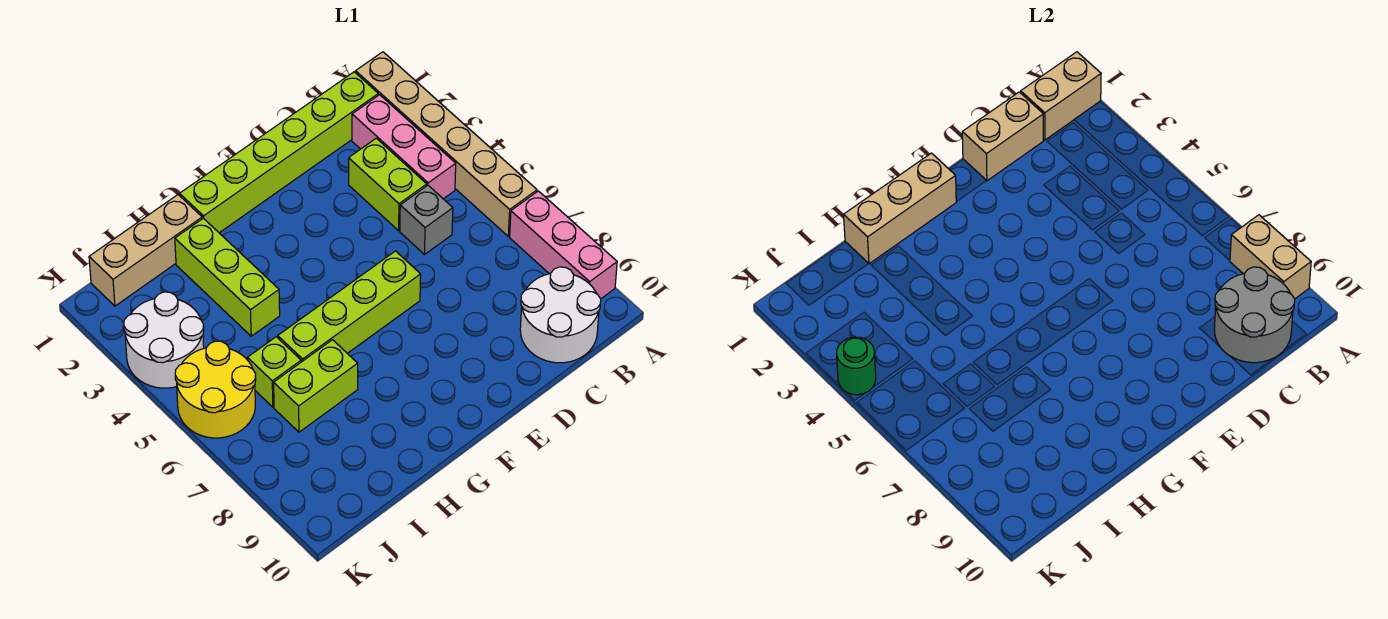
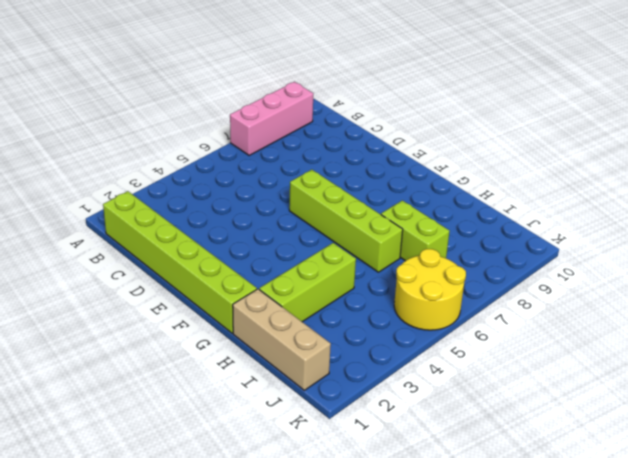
none -> tan 1x6 brick [356,52,537,236]
none -> pink 1x3 brick [352,95,456,199]
none -> white 2x2 round brick [520,267,601,363]

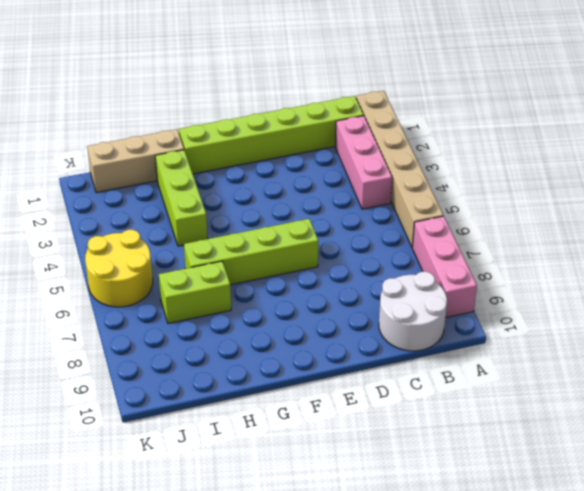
none -> lime 1x2 brick [349,138,427,231]
none -> grey 1x1 brick [400,185,453,254]
none -> lime 1x1 brick [247,337,301,407]

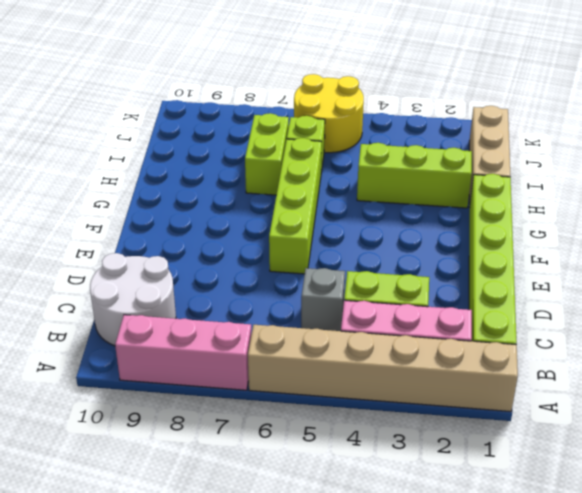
none -> white 2x2 round brick [124,292,204,388]
none -> tan 1x2 brick [1021,52,1101,140]
none -> tan 1x2 brick [1230,215,1311,299]

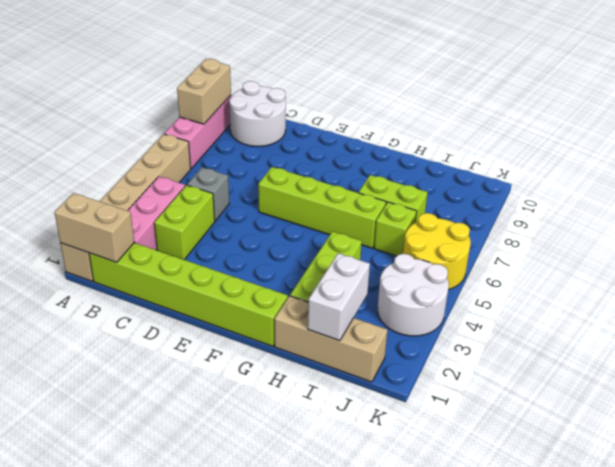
white 1x2 brick [308,253,370,341] -> none
none -> grey 2x2 round brick [1214,267,1295,363]
none -> tan 1x2 brick [962,92,1043,181]
none -> tan 1x3 brick [844,153,956,264]

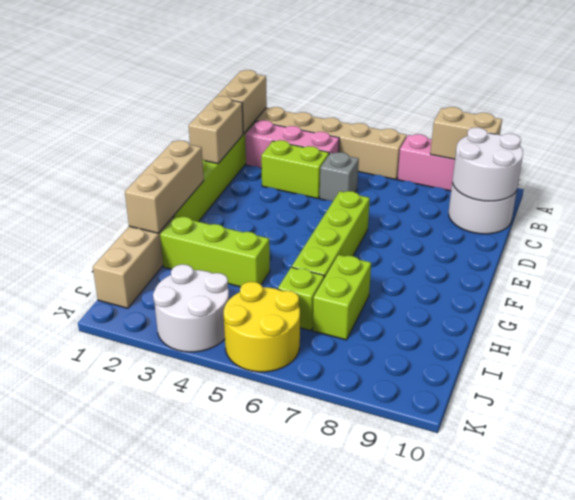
white 2x2 round brick [452,128,523,201] -> grey 2x2 round brick [1214,267,1295,363]
none -> green 1x1 round brick [837,337,876,395]

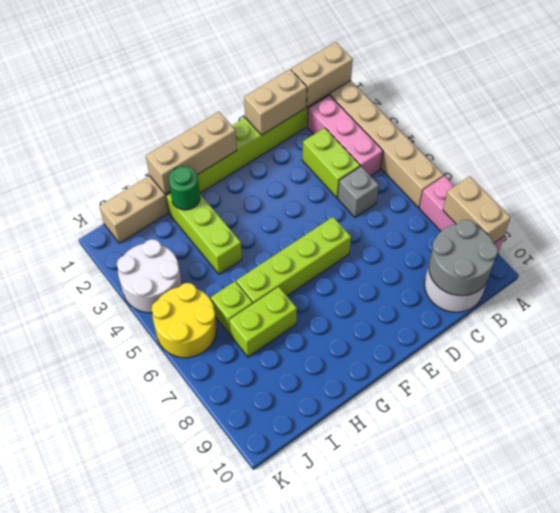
green 1x1 round brick [168,166,200,210] -> green 1x1 round brick moved to [837,337,876,395]

